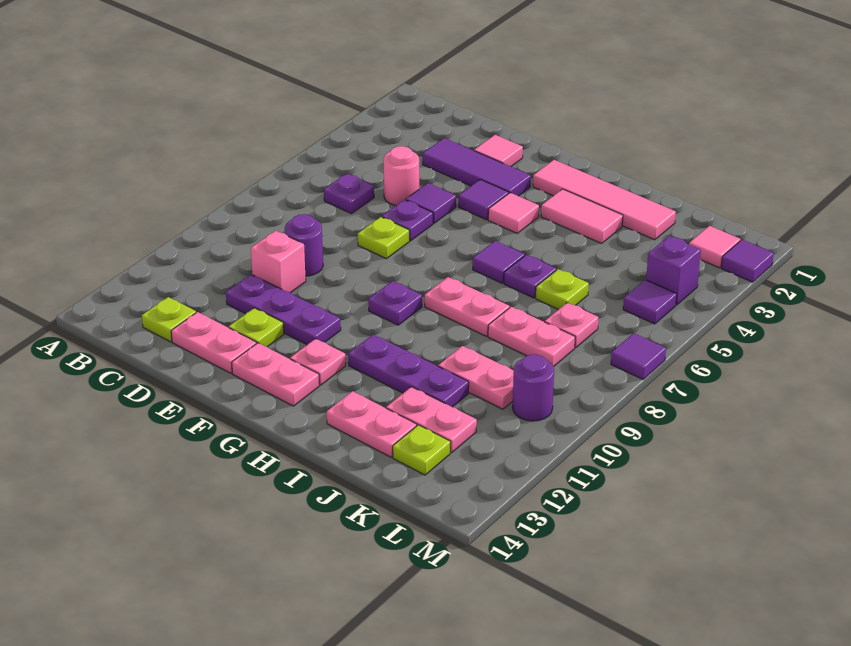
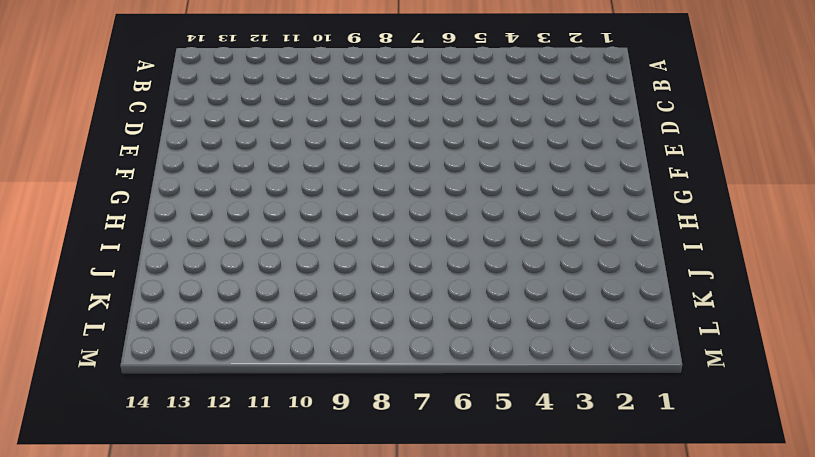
none -> purple 1x1 plate [324,174,374,214]
none -> lime 1x1 plate [142,297,196,342]
none -> purple 1x3 tile [423,138,531,196]
none -> pink 1x1 round brick [383,146,419,206]

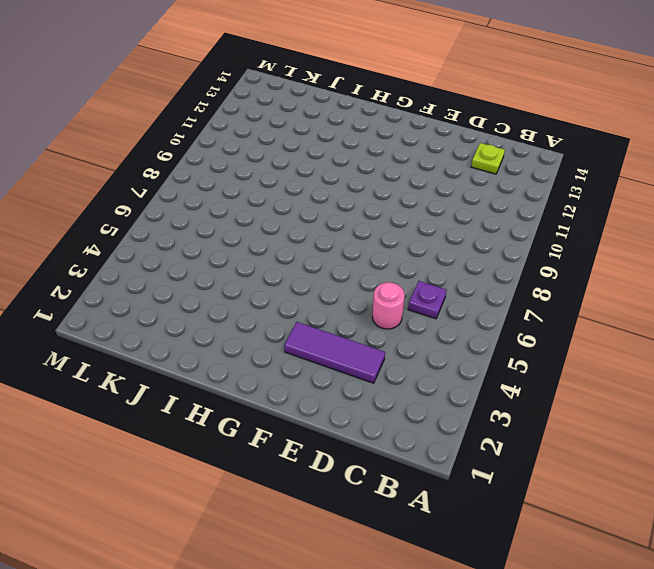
none -> purple 1x1 round brick [285,214,323,276]
none -> pink 1x1 brick [251,231,306,293]
none -> purple 1x3 plate [226,274,341,345]
none -> pink 1x2 plate [171,312,256,373]

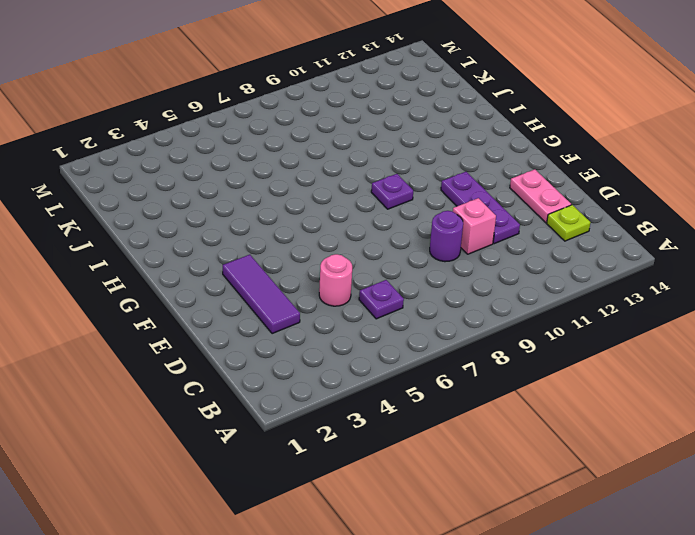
none -> pink 1x1 tile [474,135,523,167]
none -> purple 1x1 tile [406,183,456,223]
none -> purple 1x1 plate [382,200,433,241]
none -> lime 1x1 plate [358,217,409,259]

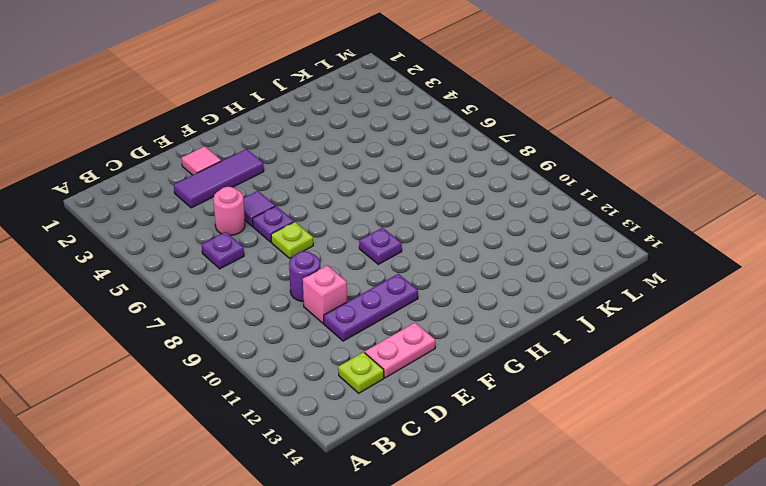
none -> lime 1x1 plate [229,308,284,347]
none -> purple 1x1 tile [458,180,509,220]
none -> pink 1x2 plate [232,343,319,406]
none -> pink 1x4 tile [533,160,676,240]

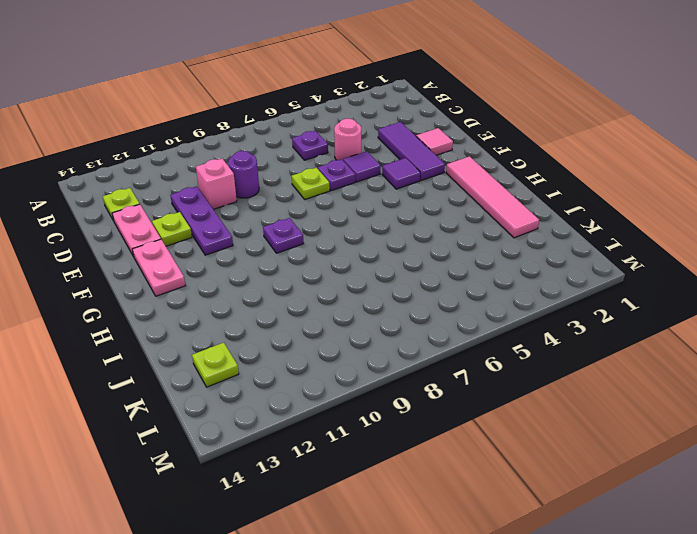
none -> pink 1x1 tile [488,193,539,233]
none -> pink 1x1 plate [290,339,346,385]
none -> pink 1x2 tile [541,189,623,243]
none -> purple 1x1 tile [473,241,525,283]

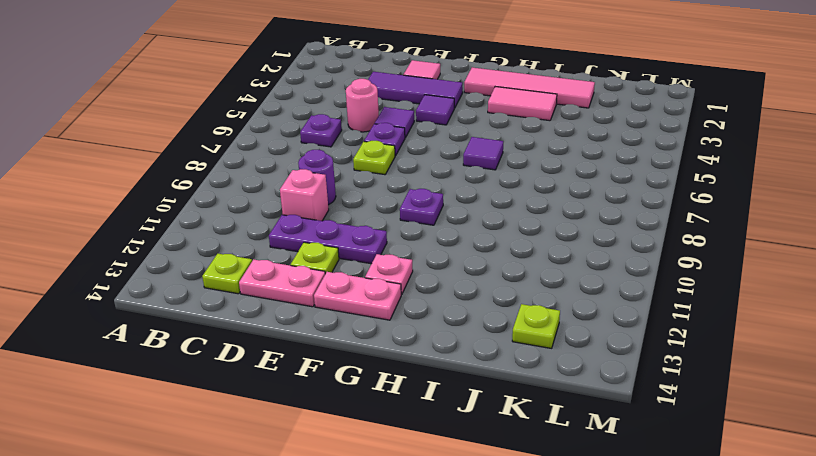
none -> pink 1x1 tile [488,193,539,233]
none -> pink 1x2 plate [425,277,510,336]
none -> purple 1x3 plate [348,335,469,407]
none -> purple 1x1 plate [504,255,556,298]

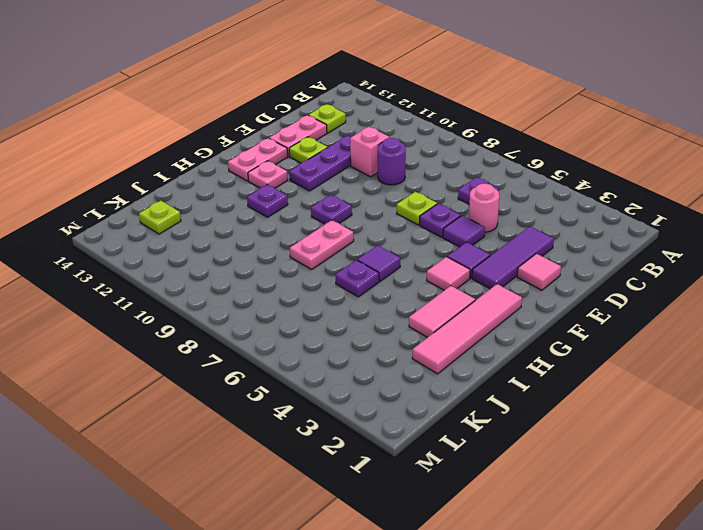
purple 1x1 plate [247,184,288,217] -> purple 1x3 plate [348,335,469,407]
none -> pink 1x2 plate [327,391,417,457]
none -> lime 1x1 plate [536,269,589,310]
none -> pink 1x2 plate [488,307,575,367]
none -> pink 1x2 plate [438,346,514,409]

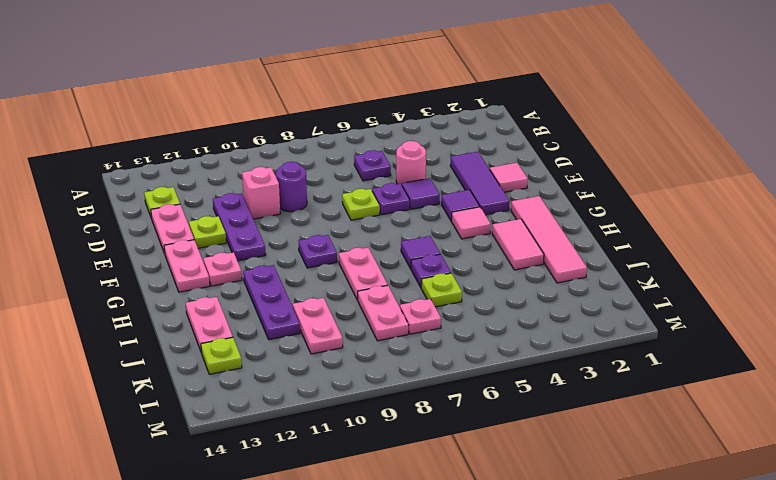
none -> pink 1x2 plate [386,387,477,453]
none -> pink 1x1 tile [689,226,740,268]
none -> purple 1x1 brick [646,236,701,305]
none -> purple 1x1 tile [623,280,677,324]

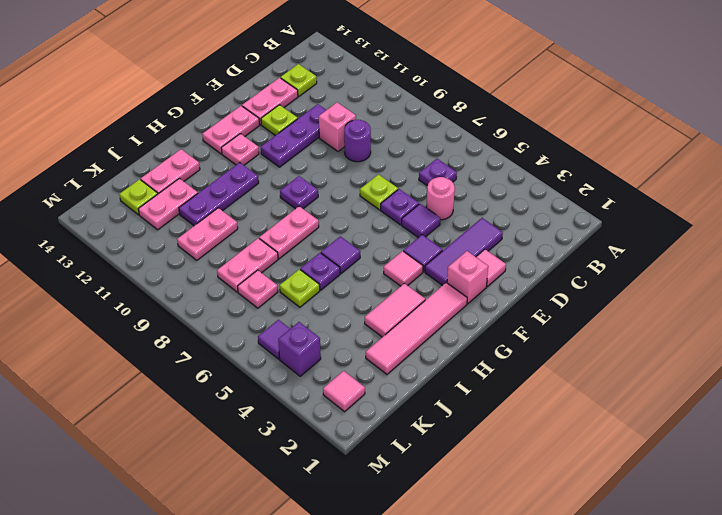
pink 1x1 brick [447,251,488,304] -> none
none -> purple 1x1 round brick [513,355,554,421]
none -> purple 1x1 tile [721,240,774,282]
none -> purple 1x1 tile [611,333,666,379]

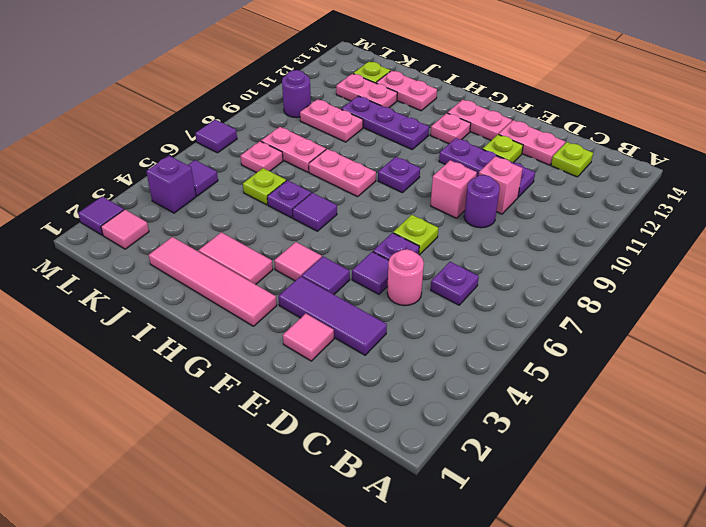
pink 1x1 brick [431,160,477,218] -> none

